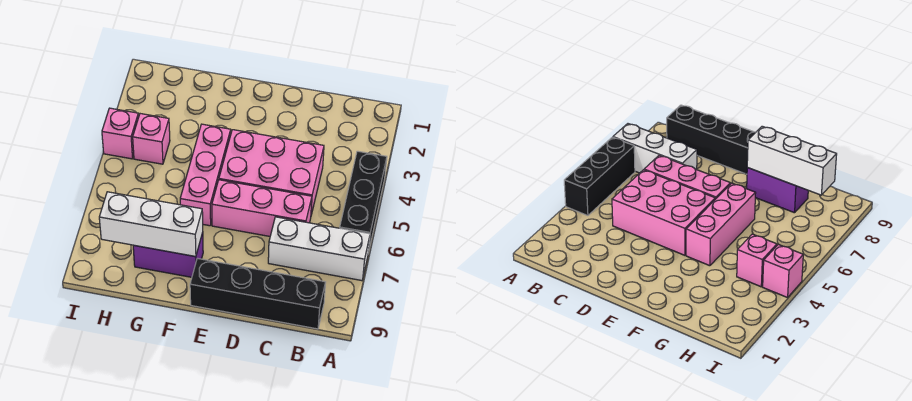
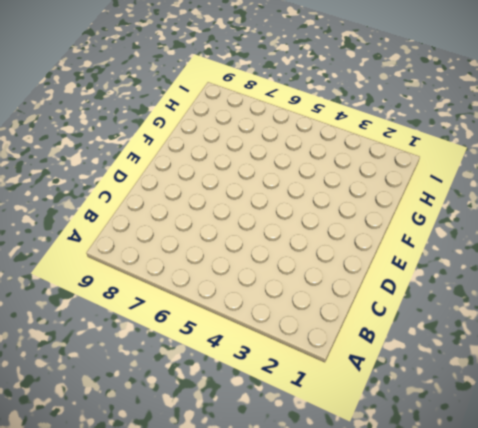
none -> black 1x3 brick [340,151,387,252]
none -> white 1x3 brick [268,217,370,281]

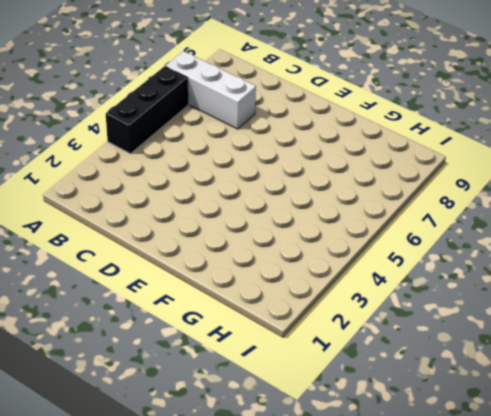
none -> black 1x4 brick [190,258,326,329]
none -> pink 2x3 brick [219,130,324,215]

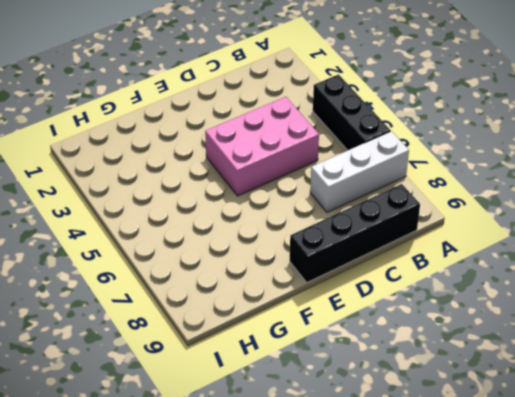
none -> pink 1x3 brick [212,180,312,236]
none -> pink 1x3 brick [180,124,231,226]

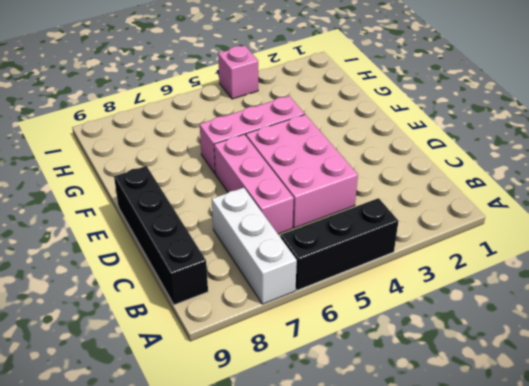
none -> purple 1x2 brick [133,232,203,277]
none -> pink 1x1 brick [133,114,170,164]

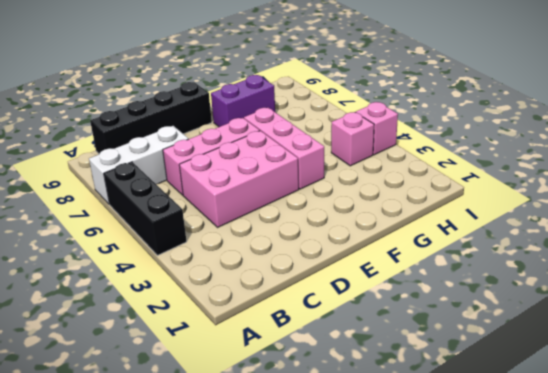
none -> white 1x3 brick [99,192,203,257]

